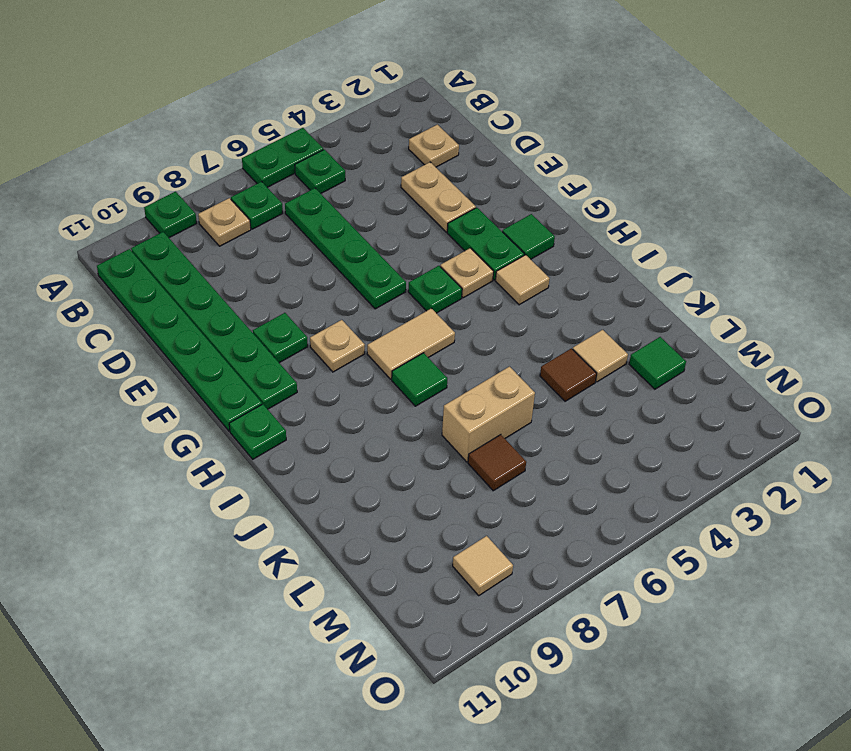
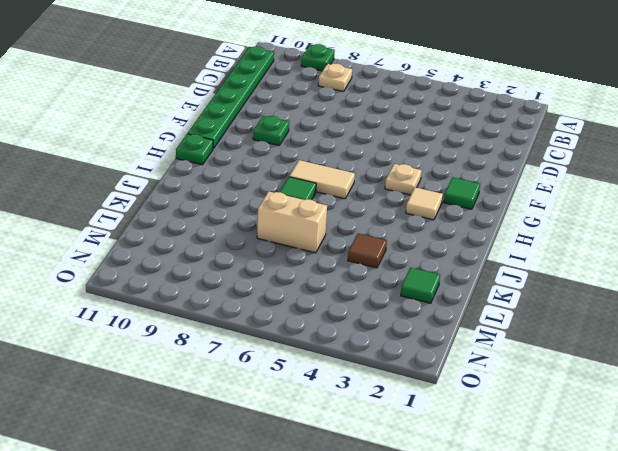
none -> green 1x2 plate [242,128,323,187]
none -> green 1x1 plate [295,149,345,193]
none -> green 1x1 plate [231,182,283,229]

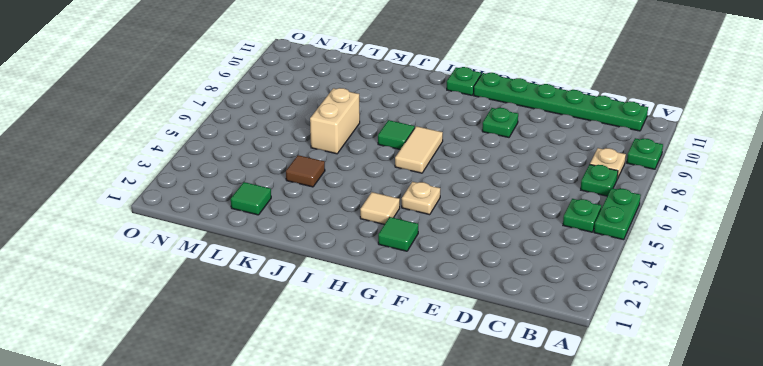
none -> green 1x6 plate [131,232,297,409]
none -> tan 1x1 plate [409,125,459,167]
none -> green 1x4 plate [285,188,406,309]

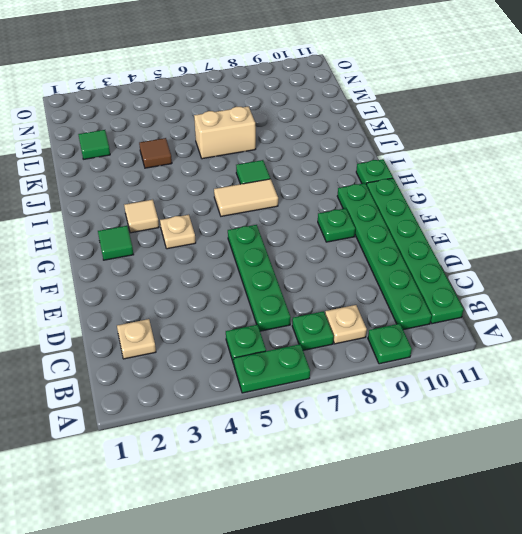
none -> tan 1x2 plate [401,162,476,232]
none -> green 1x2 plate [447,208,524,280]
none -> green 1x1 plate [408,266,462,313]

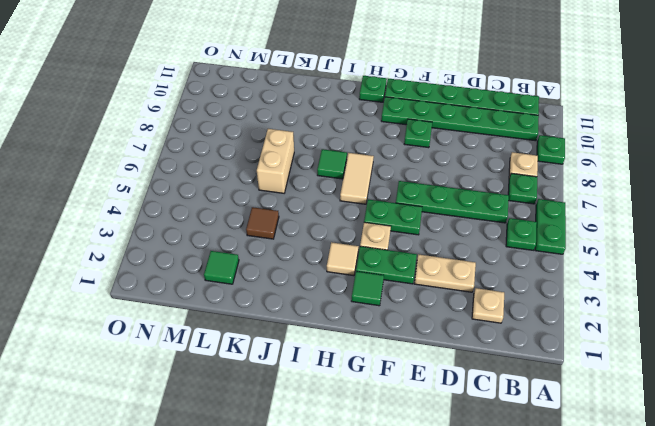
green 1x2 plate [364,200,422,235] -> green 1x1 plate [408,266,462,313]
none -> tan 1x1 plate [310,320,365,372]
none -> tan 1x1 tile [573,330,628,382]
none -> brown 1x1 tile [468,435,526,491]

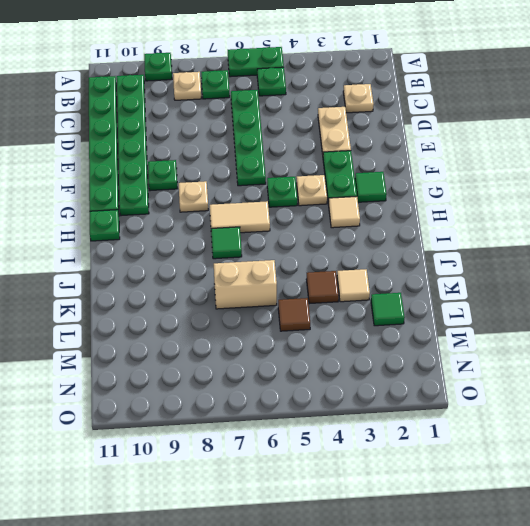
brown 1x1 tile [278,298,310,331] -> brown 1x1 tile moved to [468,435,526,491]
none -> tan 1x1 tile [453,536,513,595]

